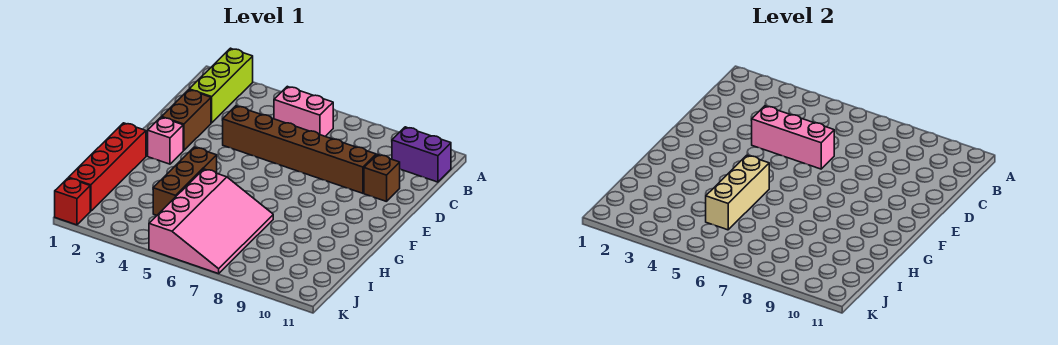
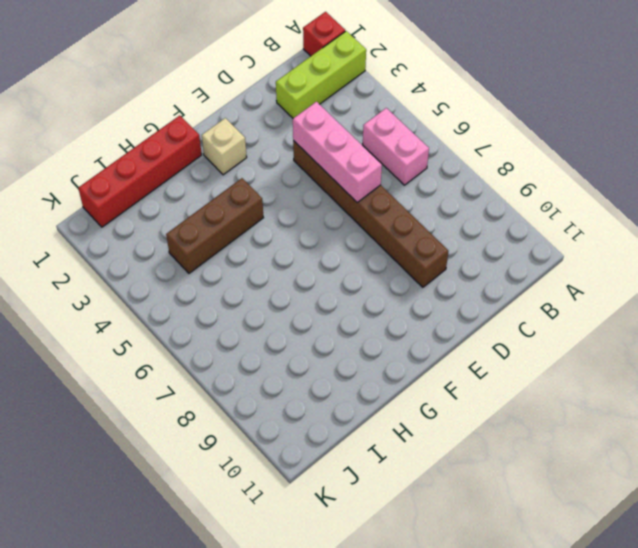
red 1x1 brick [303,12,345,56] -> red 1x1 brick moved to [55,178,90,225]
tan 1x1 brick [202,118,247,175] -> pink 1x1 brick [148,117,183,164]
none -> purple 1x2 brick [392,127,451,182]
none -> brown 1x2 brick [162,90,211,150]
none -> brown 1x1 brick [364,155,400,202]

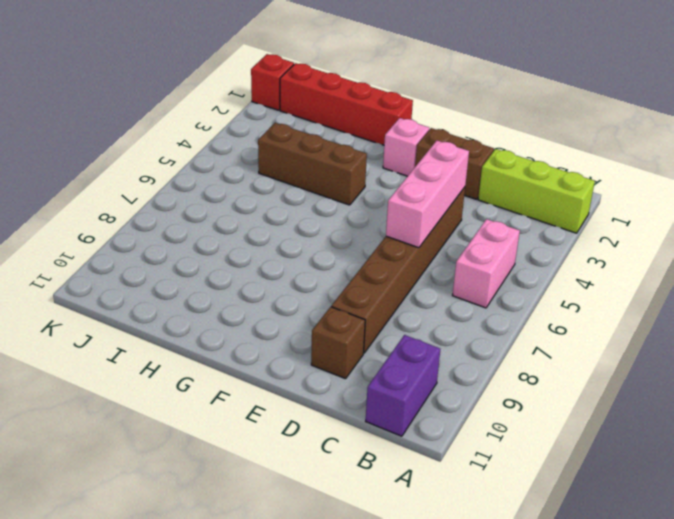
none -> pink 3x4 slope [149,169,273,274]
none -> tan 1x3 brick [706,155,769,230]

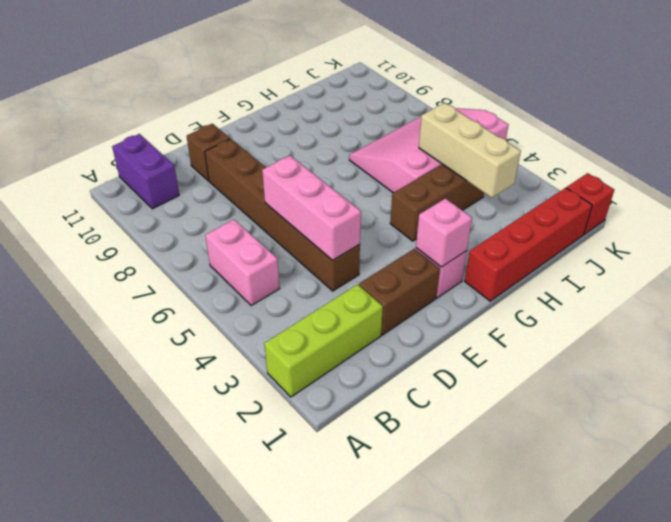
pink 1x1 brick [416,199,472,267] -> none
tan 1x3 brick [419,103,521,198] -> tan 1x3 brick turned to [706,155,769,230]

